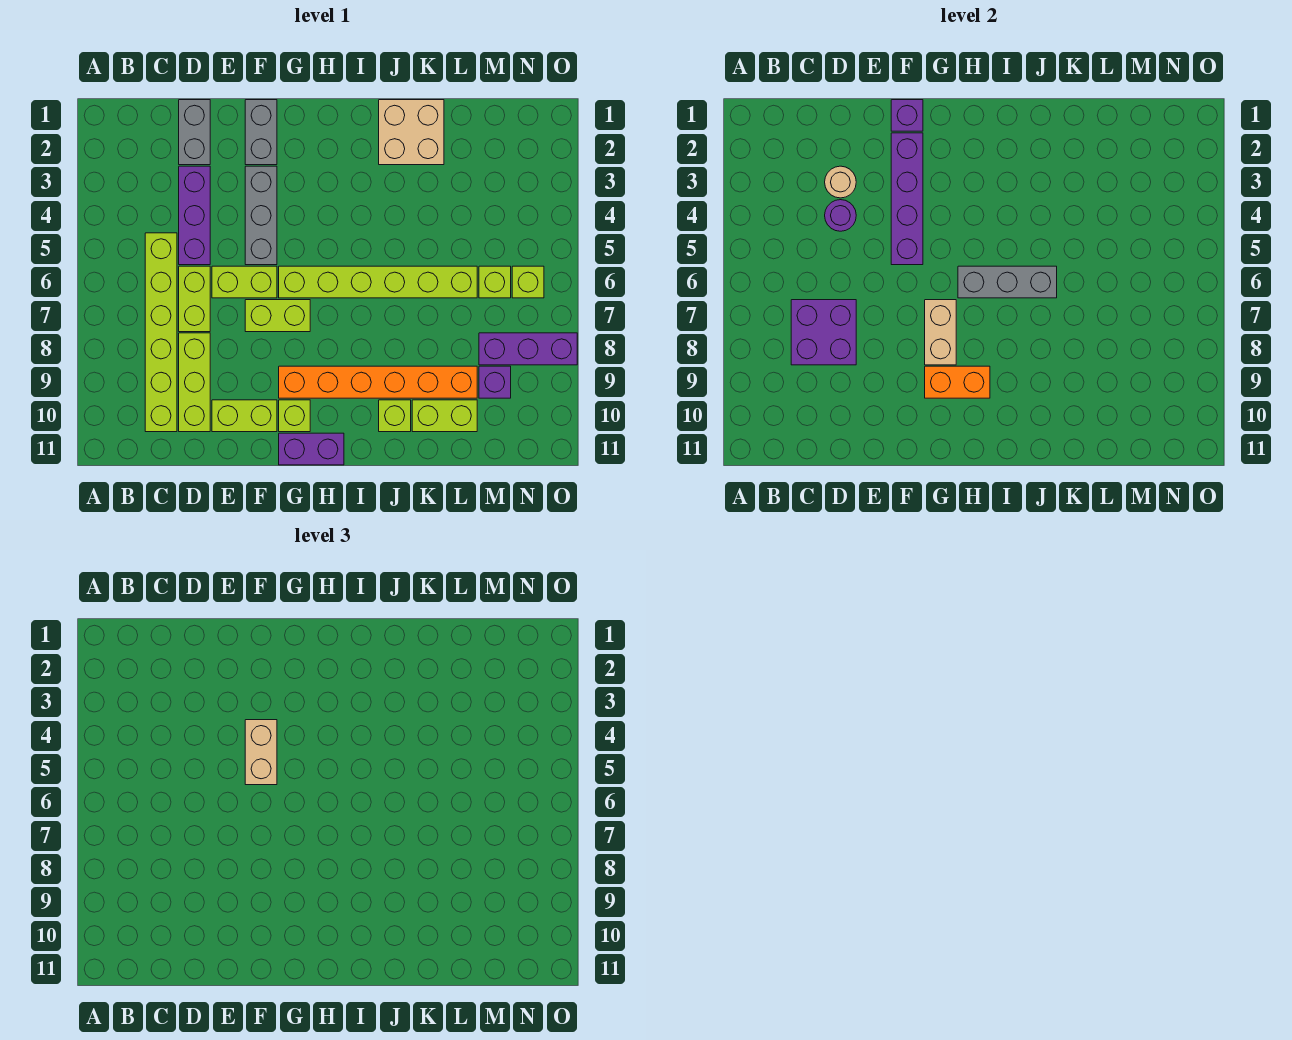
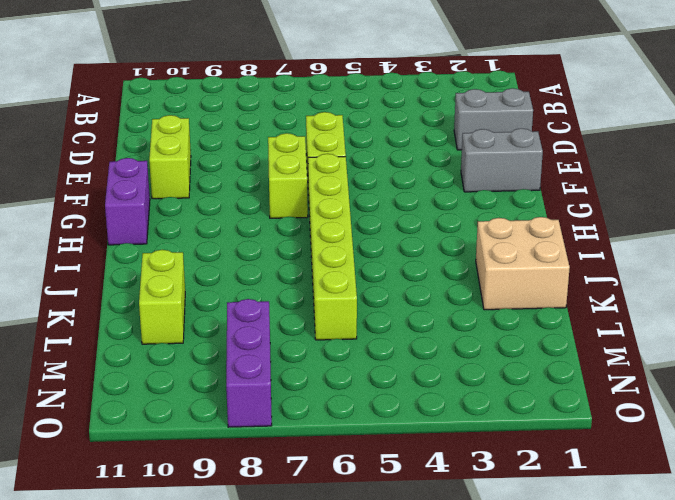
none -> lime 1x6 brick [145,233,177,432]
none -> purple 1x3 brick [179,166,210,265]
none -> lime 1x2 brick [179,266,210,332]
none -> lime 1x3 brick [179,333,210,432]

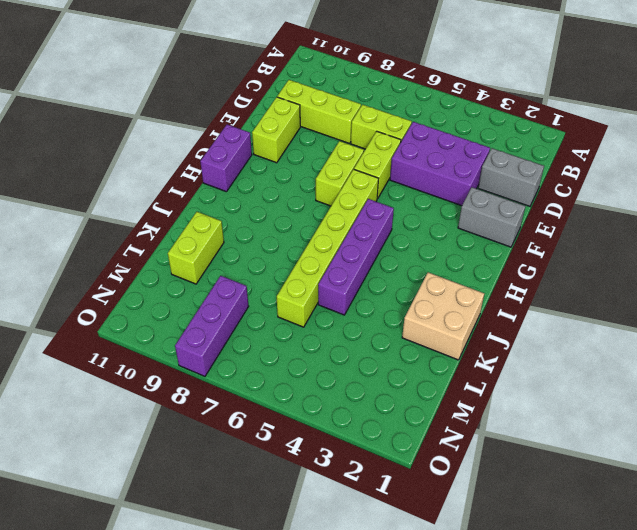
purple 2x3 brick [390,122,490,206] -> purple 1x3 brick [179,166,210,265]
purple 1x4 brick [318,199,394,315] -> purple 1x4 brick turned to [891,133,923,265]
none -> lime 1x6 brick [145,233,177,432]
none -> grey 1x3 brick [245,166,277,265]
none -> orange 1x6 brick [279,366,477,398]
none -> lime 1x1 brick [279,400,310,432]

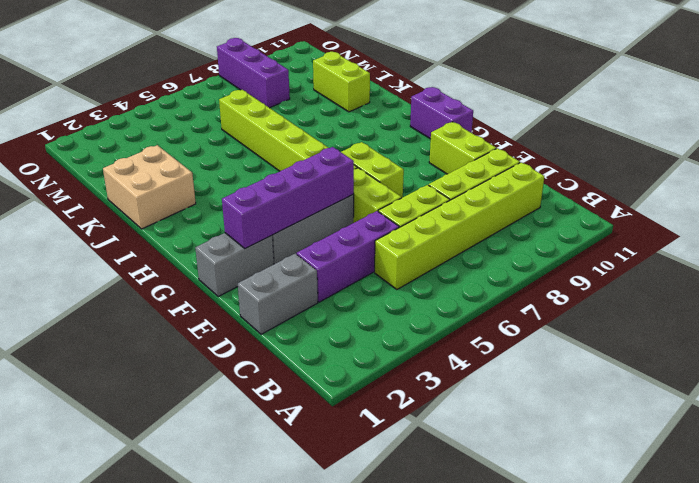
none -> orange 1x6 brick [279,366,477,398]
none -> lime 1x1 brick [279,400,310,432]
none -> lime 1x1 brick [379,400,411,432]
none -> lime 1x1 brick [479,266,511,298]

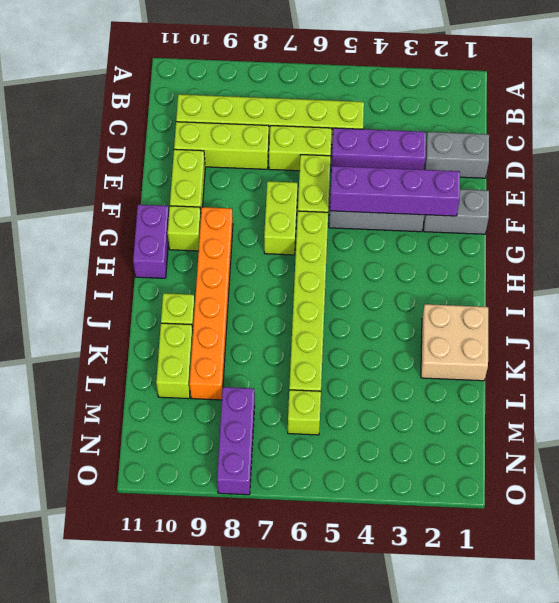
none -> purple 1x1 brick [479,366,511,398]
none -> lime 1x1 brick [512,266,544,298]
none -> purple 2x2 brick [791,300,856,365]
none -> tan 1x1 round brick [825,166,856,198]

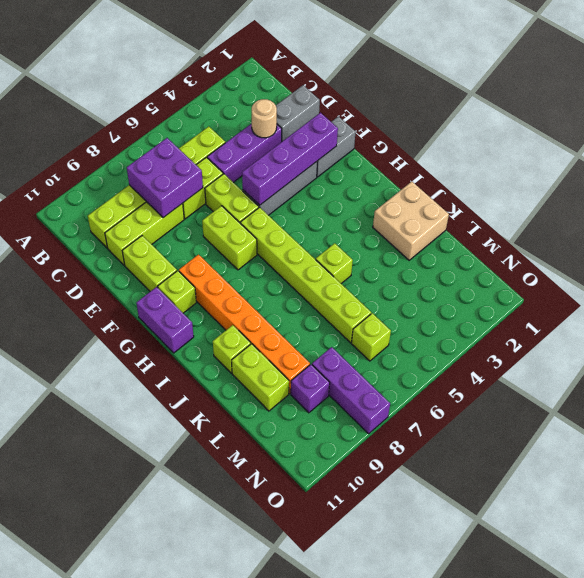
lime 1x1 brick [316,243,353,283] -> lime 1x1 brick moved to [512,266,544,298]
none -> purple 1x1 round brick [825,200,856,231]
none -> purple 1x1 brick [891,100,923,131]
none -> tan 1x2 brick [925,300,956,365]
none -> orange 1x2 brick [925,366,990,398]

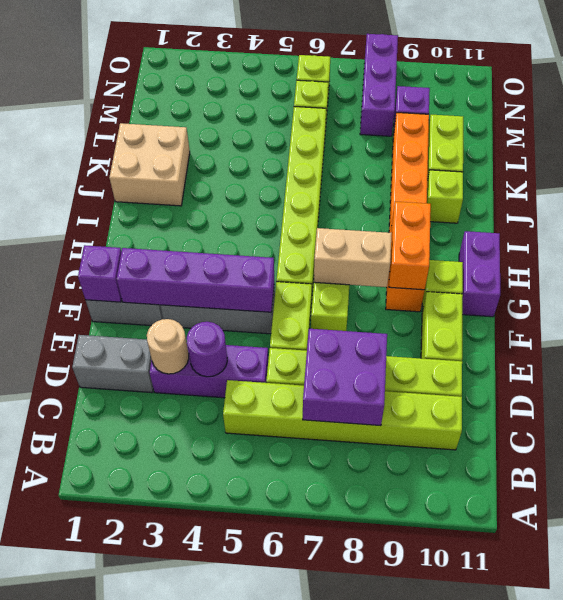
none -> grey 1x3 brick [958,266,1057,298]
none -> tan 1x2 brick [245,720,277,785]

